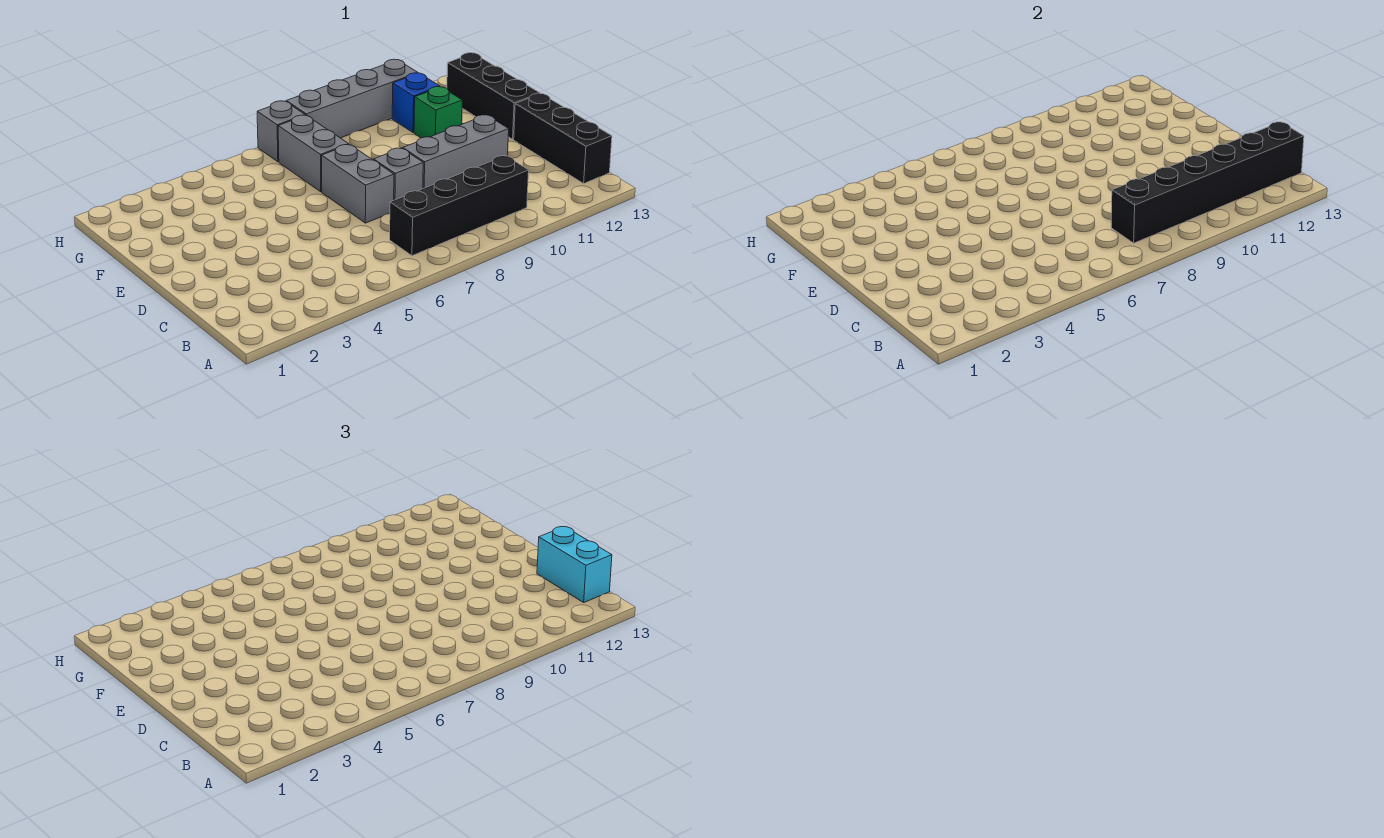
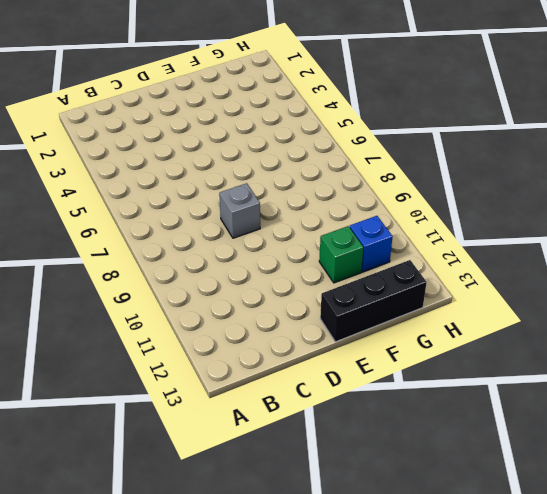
none -> black 1x4 brick [390,156,529,256]
none -> black 1x3 brick [514,93,612,183]
none -> grey 1x2 brick [322,145,394,223]

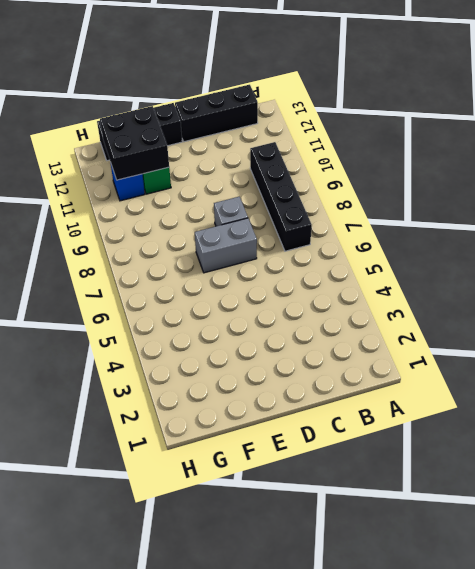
black 2x2 brick [100,106,169,180] -> none
none -> grey 1x3 brick [403,115,509,188]
none -> grey 1x2 brick [278,115,349,192]
none -> grey 1x1 brick [257,101,305,162]

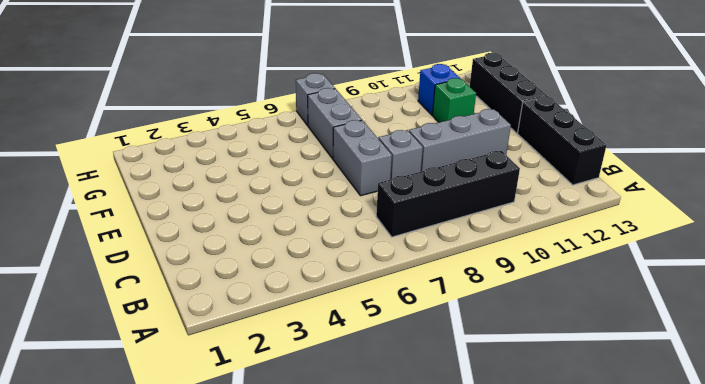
none -> grey 1x4 brick [286,59,418,138]
none -> black 1x6 brick [1111,122,1304,243]
none -> cyan 1x2 brick [537,527,612,602]

